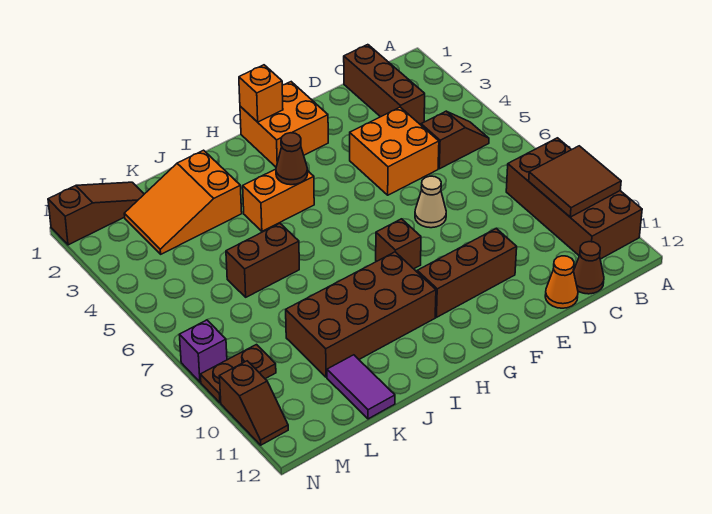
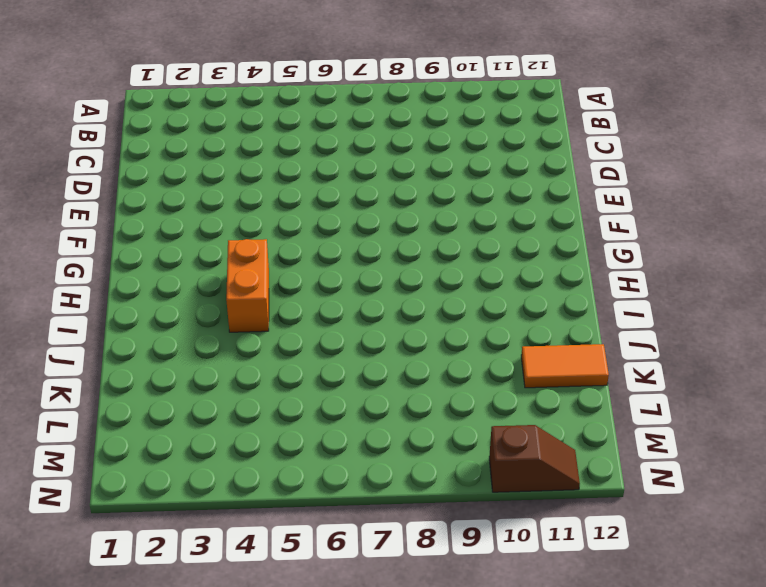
orange 1x2 tile [521,344,609,388] -> purple 1x2 tile [327,355,395,419]
none -> brown 2x4 brick [506,138,642,259]
none -> brown 1x2 slope [421,111,489,169]
none -> brown 1x3 brick [344,45,425,124]

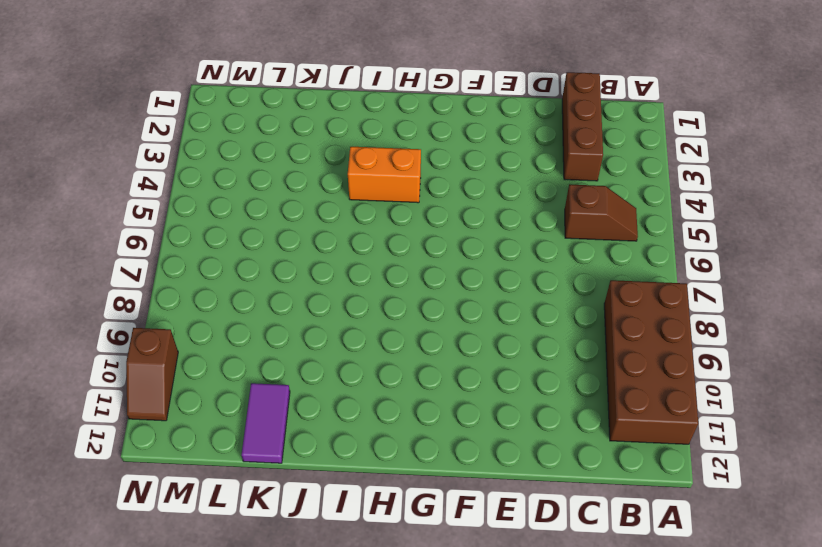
none -> brown 1x1 cone [574,242,604,294]
none -> orange 2x2 brick [350,107,439,195]
none -> orange 1x1 cone [545,256,578,308]

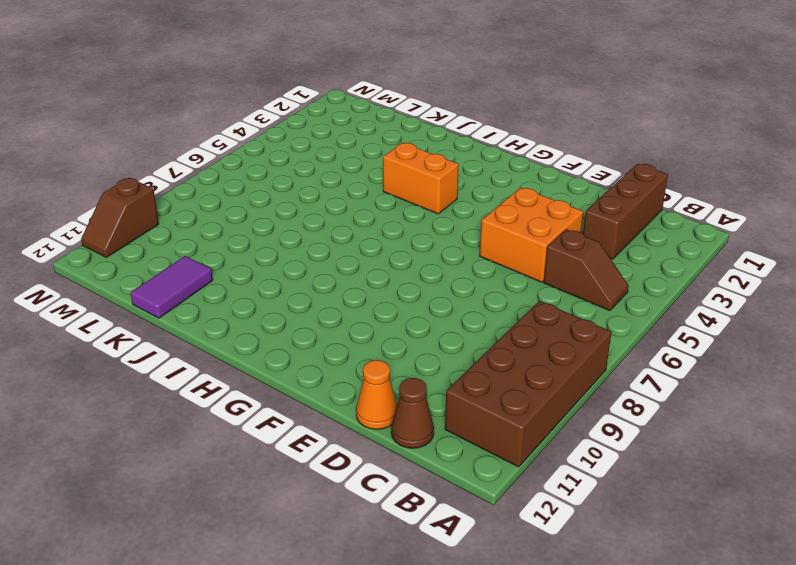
none -> tan 1x1 cone [415,176,446,228]
none -> brown 1x3 brick [417,228,517,317]
none -> orange 2x2 brick [240,82,328,167]

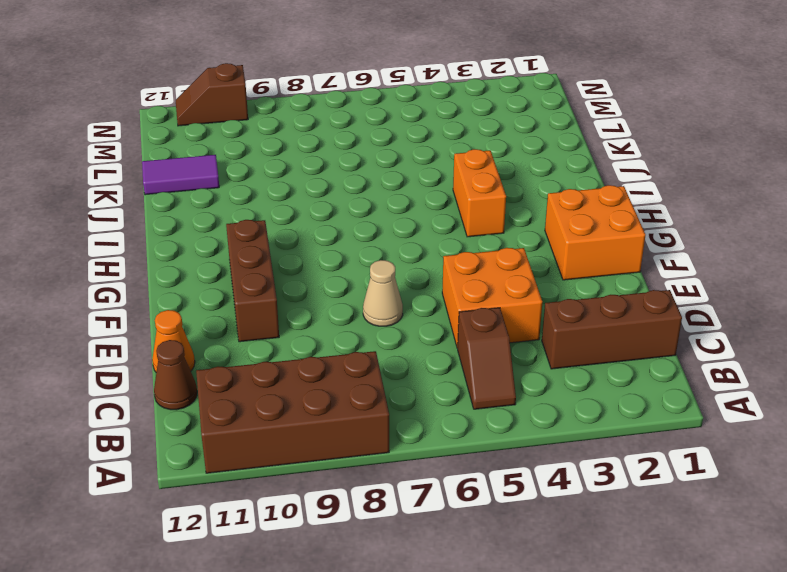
none -> brown 1x1 brick [376,219,421,269]
none -> brown 2x4 brick [286,252,436,377]
none -> orange 2x3 slope [124,150,242,254]

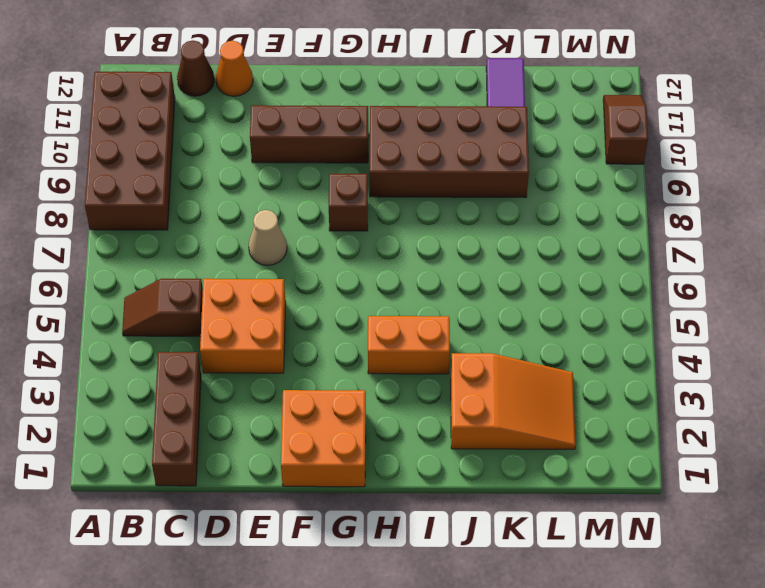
none -> brown 1x2 brick [226,223,299,297]
none -> brown 1x3 slope [48,182,144,245]
none -> brown 1x2 plate [200,345,276,403]

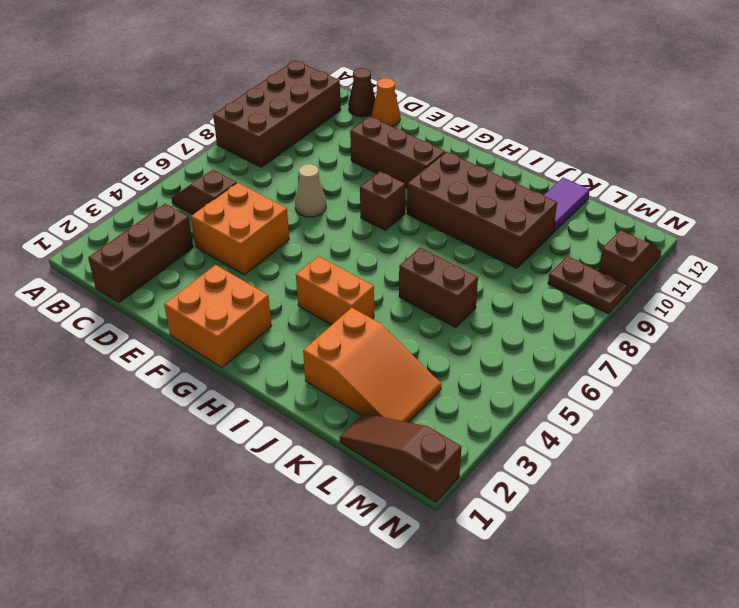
none -> purple 1x1 brick [179,320,227,382]
none -> brown 2x2 tile [529,146,621,217]
none -> orange 1x1 brick [239,65,283,122]

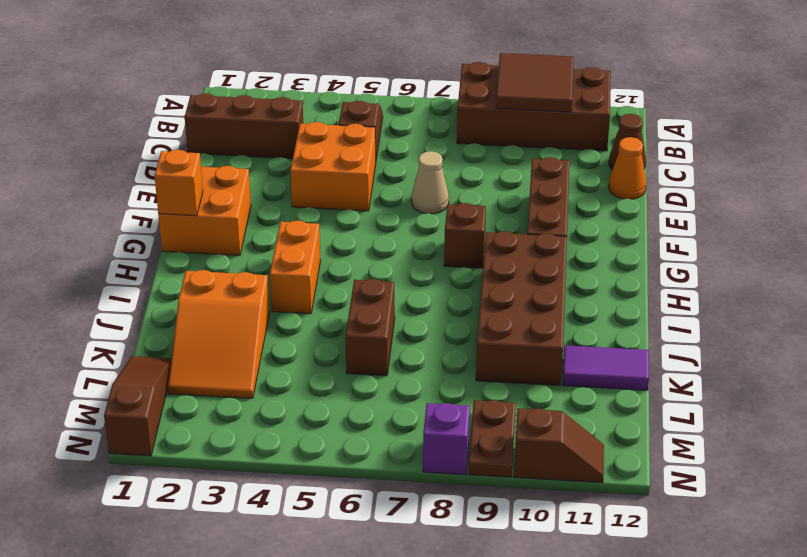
none -> brown 1x1 cone [276,133,308,185]

